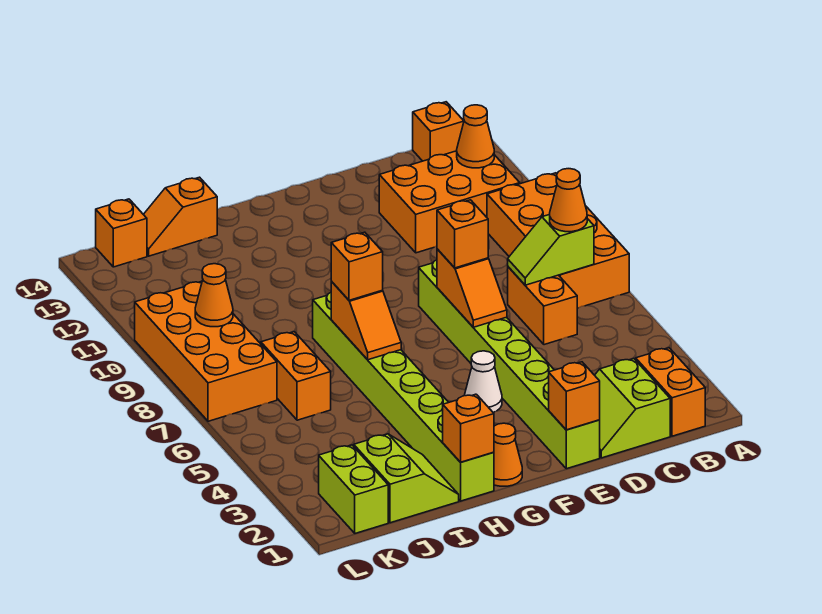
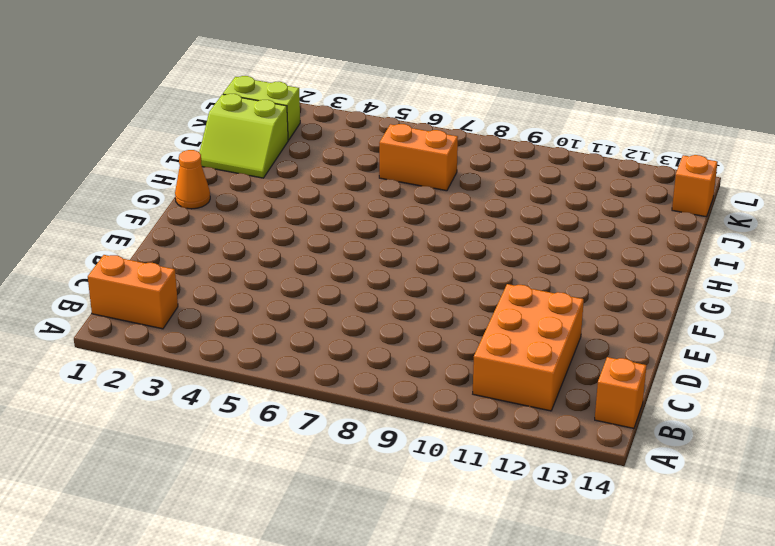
none -> orange 2x4 brick [487,173,629,308]
none -> lime 2x2 slope [595,359,670,458]
none -> orange 1x2 brick [508,267,577,345]

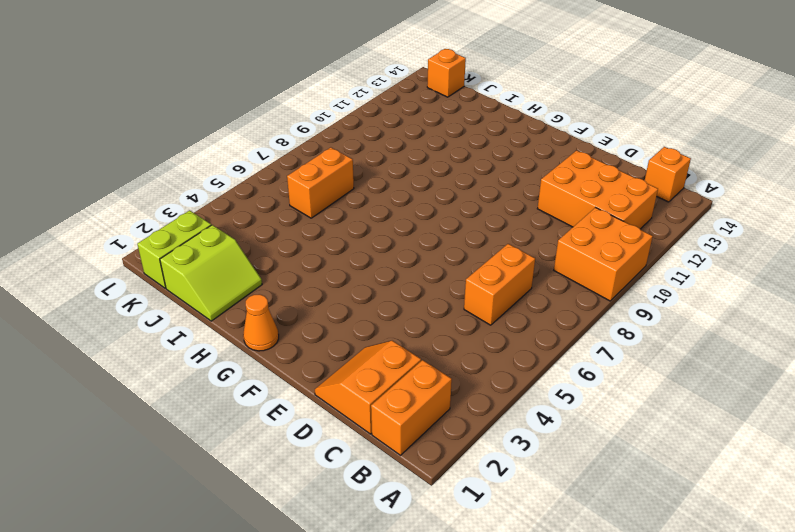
orange 2x2 brick [554,208,653,301] -> orange 2x4 brick [487,173,629,308]
orange 2x2 slope [315,341,421,434] -> lime 2x2 slope [595,359,670,458]
none -> lime 1x8 brick [419,260,600,469]
none -> white 1x1 cone [464,351,502,413]
none -> lime 1x8 brick [313,293,494,501]

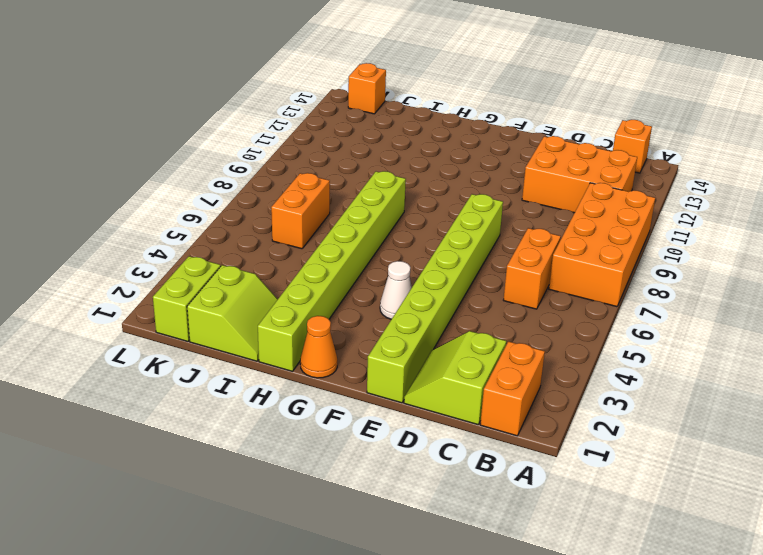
none -> orange 1x2 slope [143,177,217,256]
none -> orange 2x4 brick [135,281,277,421]
none -> lime 1x2 slope [508,214,594,285]

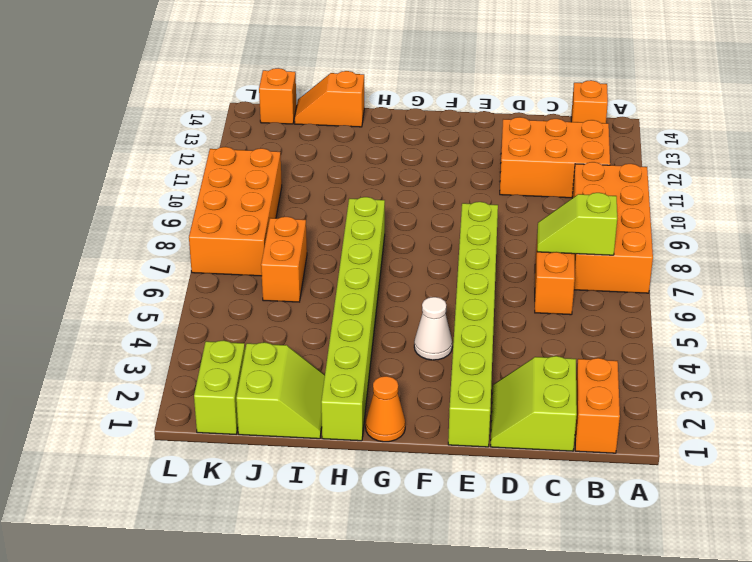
none -> orange 1x1 cone [457,105,494,168]
none -> orange 1x1 brick [549,362,600,430]
none -> orange 1x2 slope [437,249,507,327]

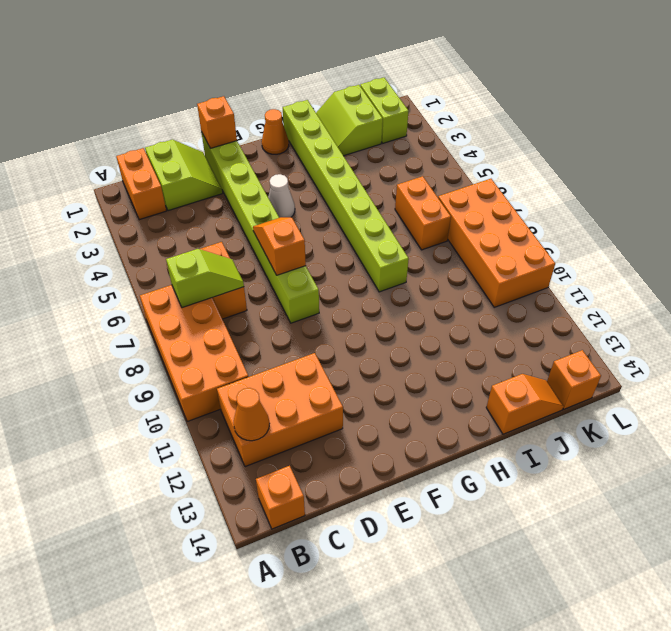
none -> orange 1x1 brick [443,394,494,462]
none -> orange 1x2 slope [331,282,401,360]
none -> orange 1x1 cone [195,264,233,327]

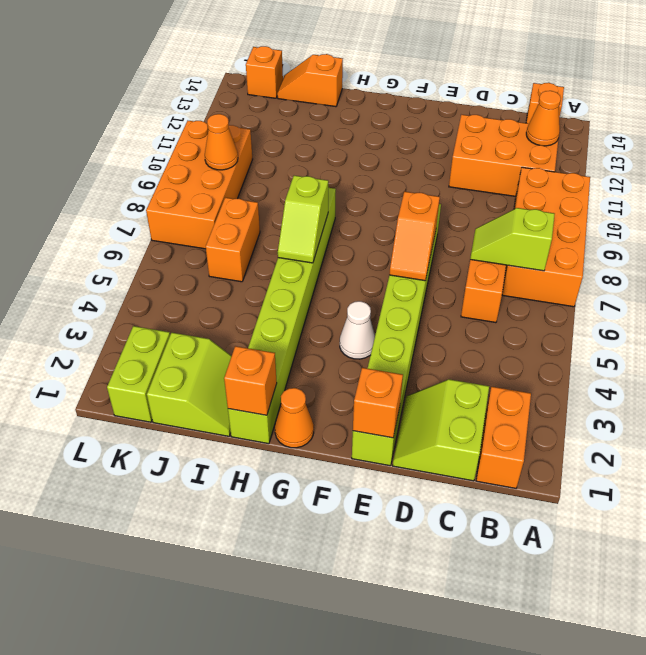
lime 1x2 slope [278,176,328,263] -> orange 1x2 slope [331,282,401,360]
none -> orange 1x1 cone [550,169,587,232]
none -> orange 1x1 brick [437,200,488,268]
none -> orange 1x1 brick [331,232,383,300]

